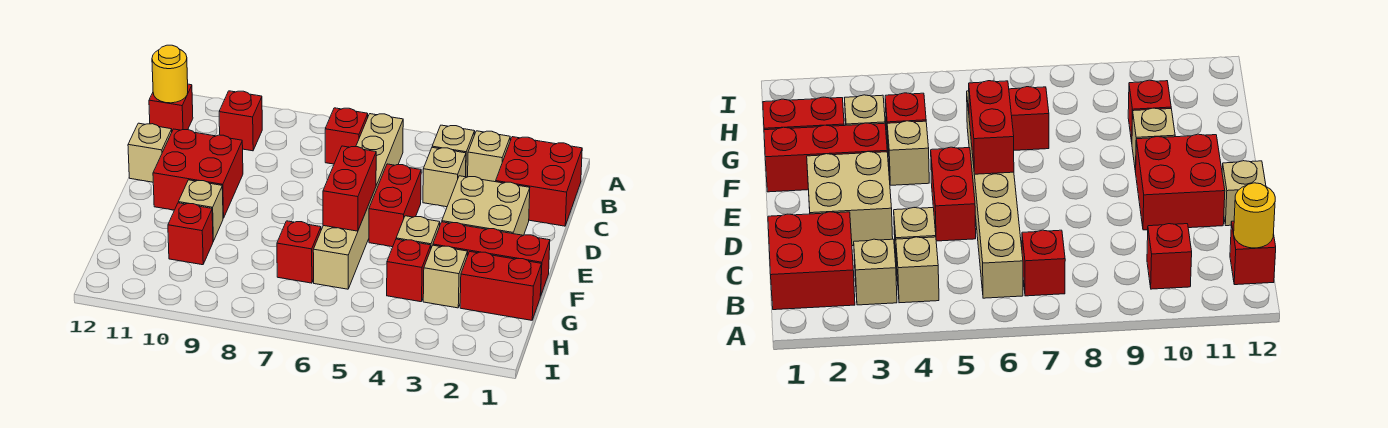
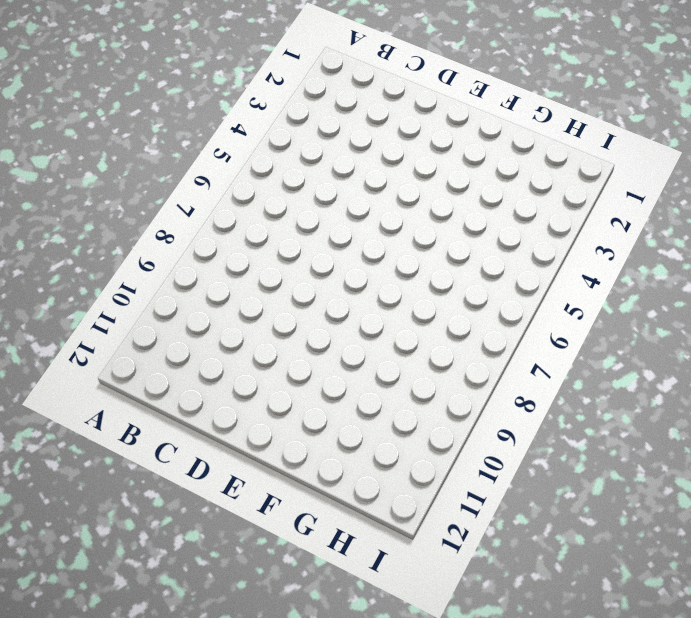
none -> red 2x2 brick [496,137,582,226]
none -> tan 1x1 brick [468,131,510,182]
none -> tan 1x1 brick [432,125,475,177]

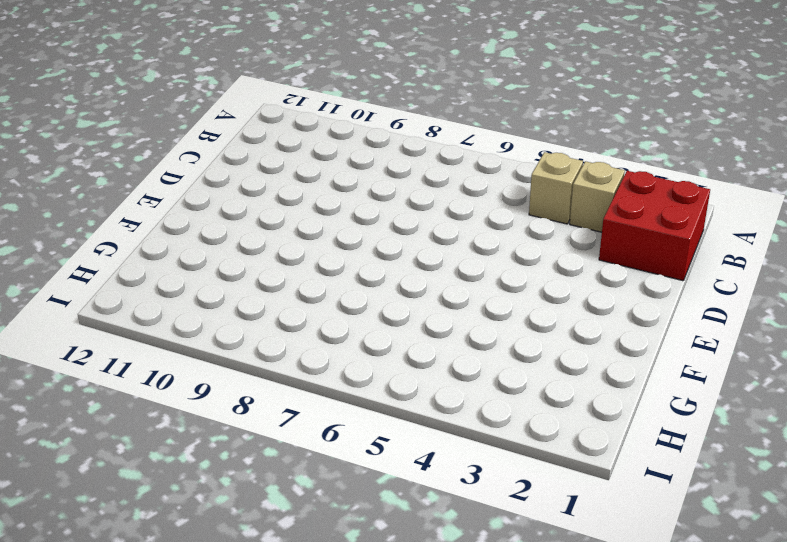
none -> tan 1x6 brick [313,114,403,289]
none -> red 1x1 brick [325,108,368,164]
none -> red 1x1 brick [219,91,262,151]

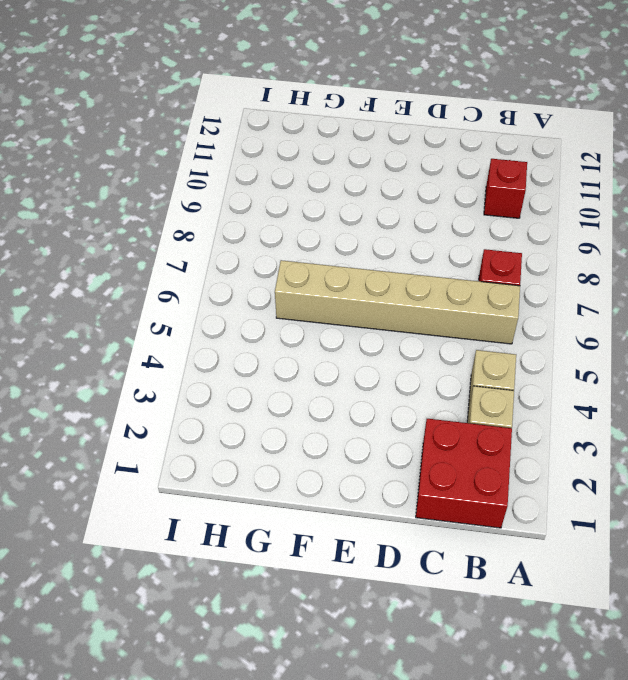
none -> red 1x1 brick [149,84,193,131]
none -> tan 1x1 brick [423,147,466,207]
none -> tan 2x2 brick [442,176,530,235]

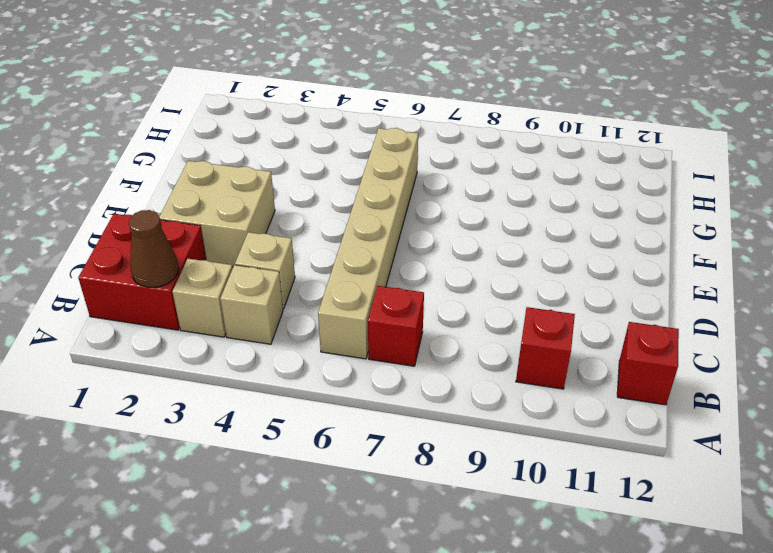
brown 1x1 cone [129,210,179,288] -> none
none -> red 1x2 brick [369,164,421,247]
none -> red 2x2 brick [153,129,243,218]
none -> tan 1x1 brick [128,123,172,182]

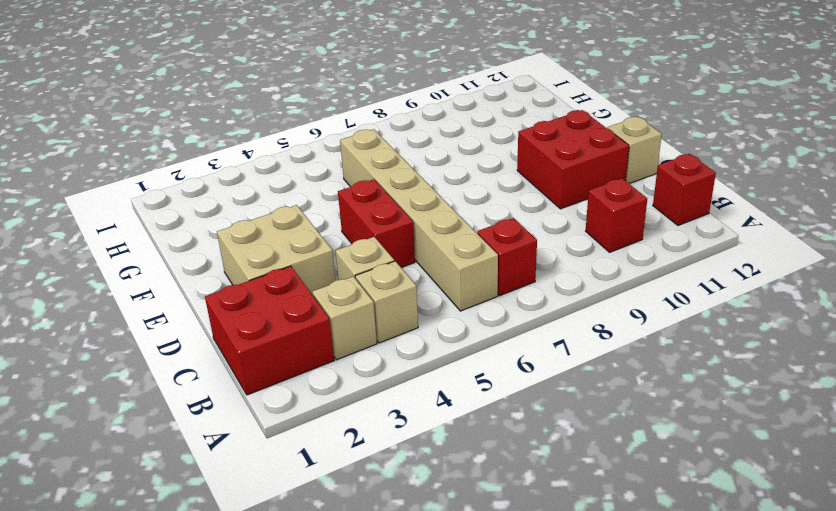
none -> red 1x3 brick [433,222,550,296]
none -> tan 1x1 brick [396,216,440,248]
none -> tan 1x1 brick [178,180,223,241]

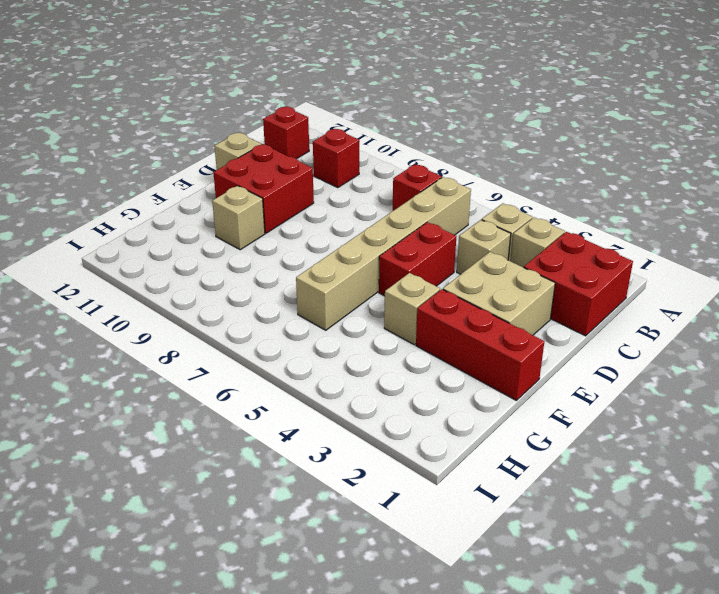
none -> red 1x2 brick [460,252,541,320]
none -> tan 1x1 brick [423,245,468,308]
none -> red 1x1 brick [387,239,431,302]

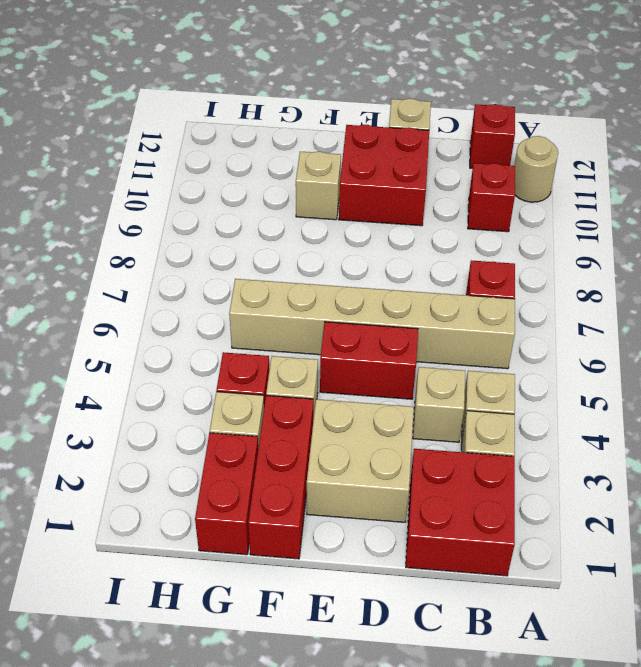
tan 1x1 round brick [515,136,558,202] -> none
none -> red 1x1 brick [277,221,321,283]
none -> red 1x1 brick [168,203,213,265]
none -> yellow 1x1 round brick [152,45,188,103]

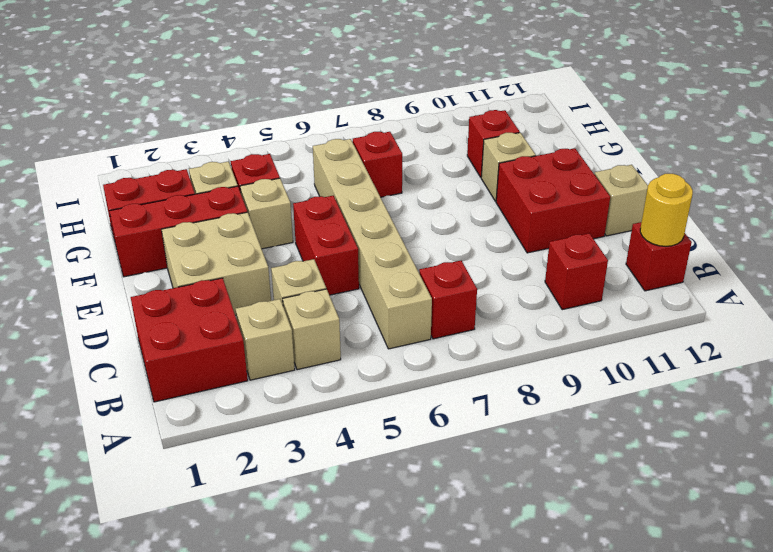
none -> red 1x2 brick [323,146,376,231]

